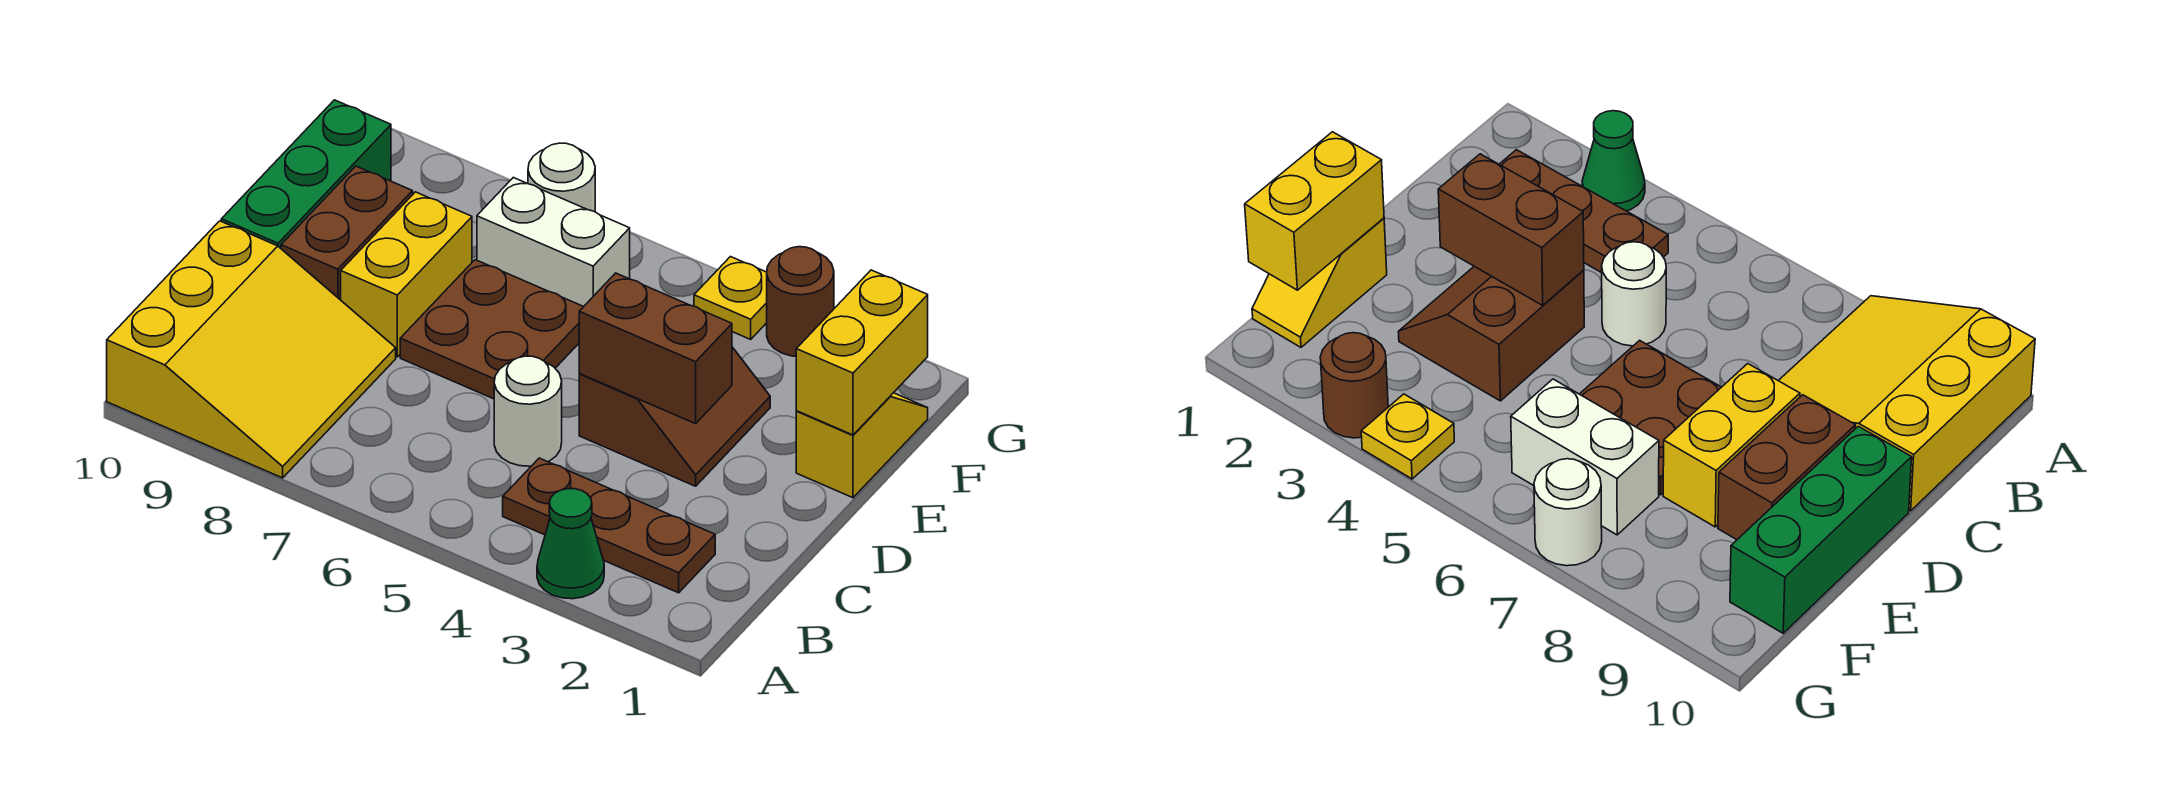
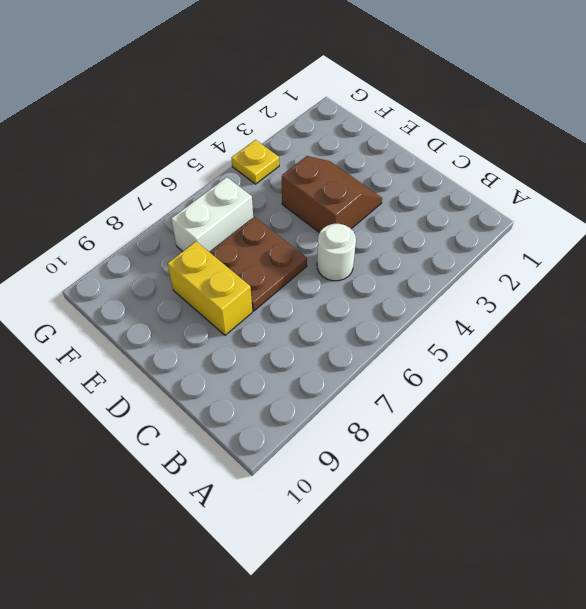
none -> green 1x1 cone [537,489,604,599]
none -> yellow 3x3 slope [107,221,396,478]
none -> brown 1x3 plate [503,458,715,593]

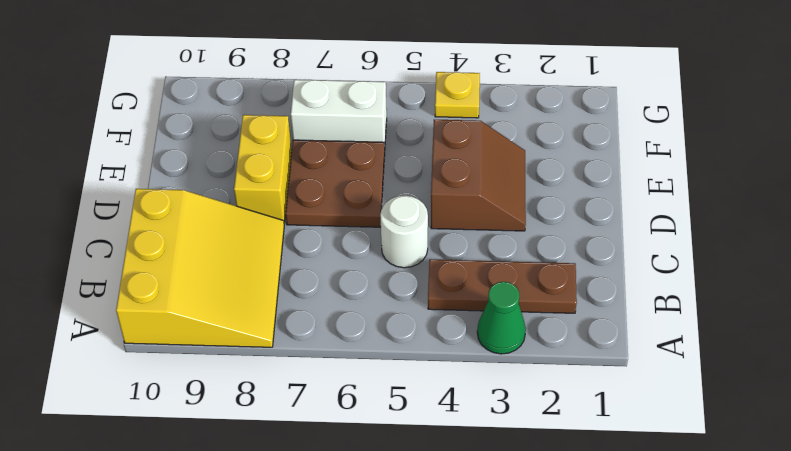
none -> brown 1x2 brick [281,166,413,300]
none -> green 1x3 brick [221,100,391,248]
none -> yellow 1x2 slope [796,393,928,498]

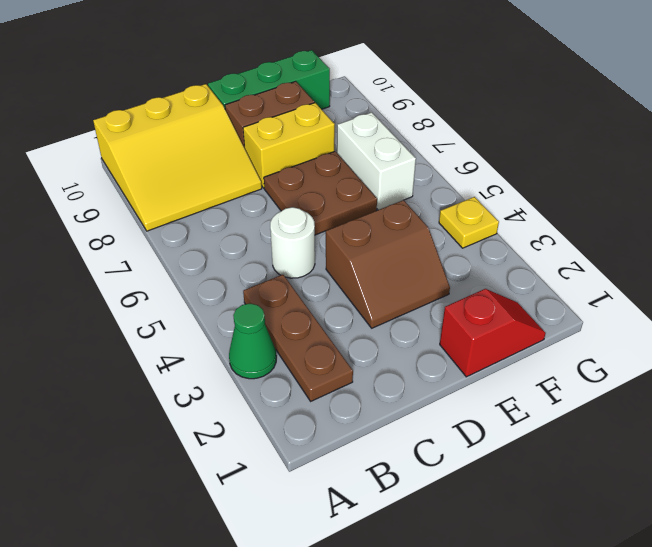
red 1x2 slope [440,289,546,377] -> yellow 1x2 slope [796,393,928,498]
none -> brown 1x1 round brick [767,247,834,356]
none -> white 1x1 round brick [528,143,595,212]
none -> brown 1x2 brick [579,273,732,424]

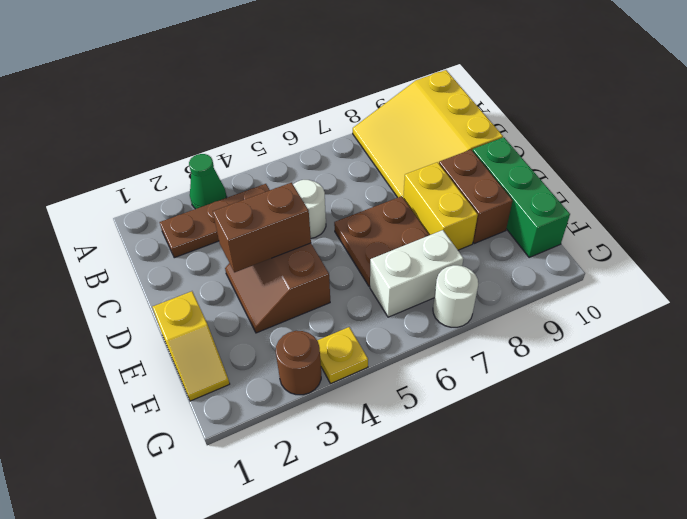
none -> yellow 1x2 brick [796,270,928,435]

